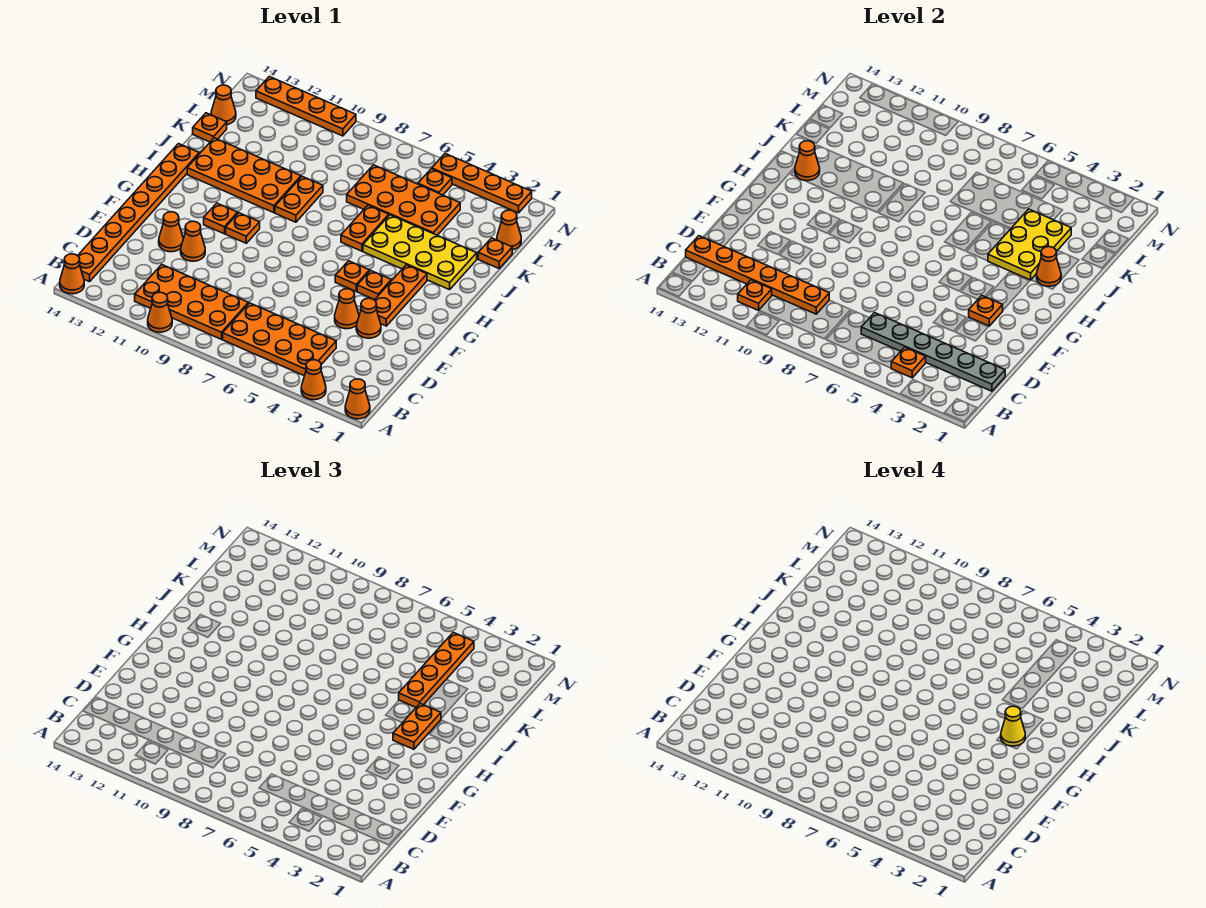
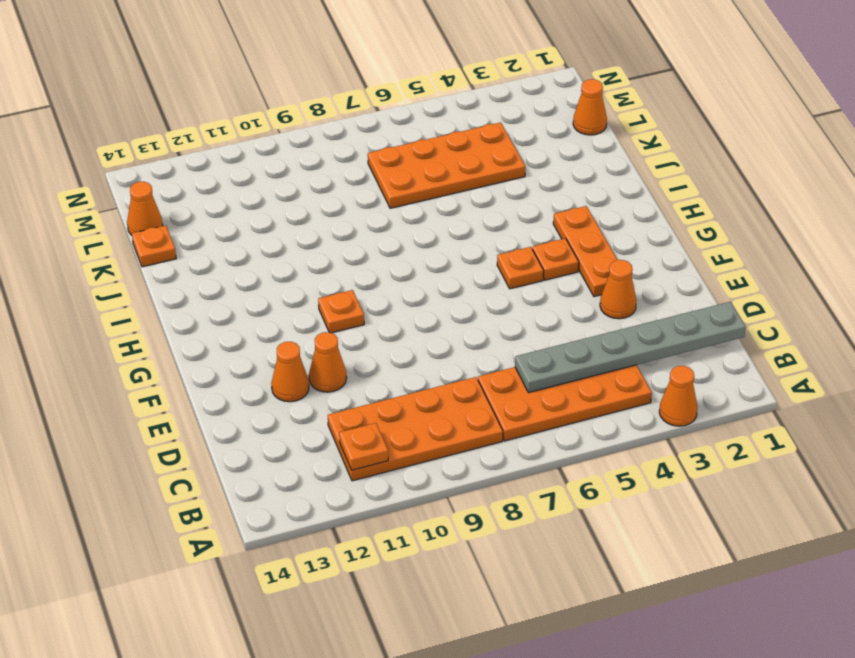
none -> orange 1x1 cone [345,379,370,419]
none -> orange 1x1 cone [148,292,172,332]
none -> orange 1x1 cone [60,254,84,294]
none -> orange 1x8 plate [78,144,199,282]

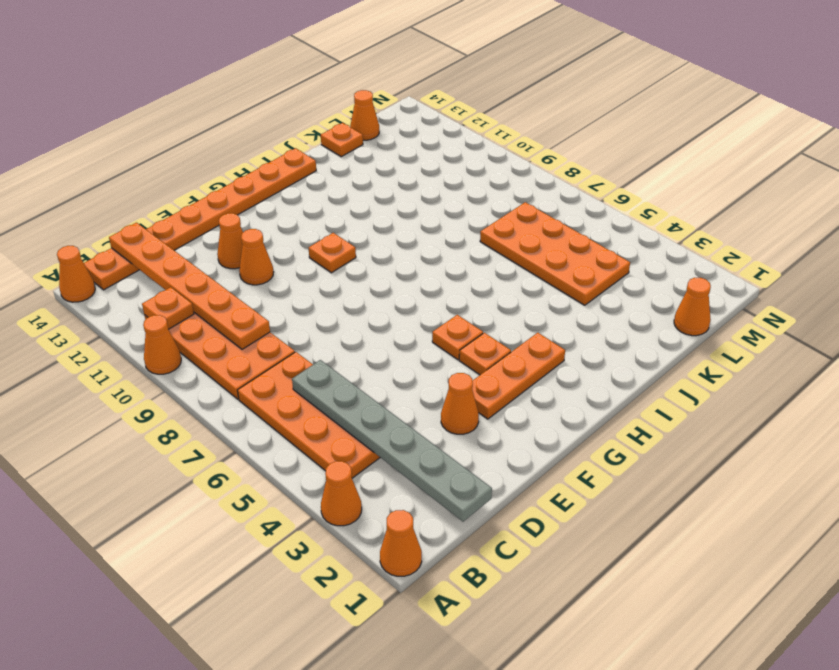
none -> orange 1x1 cone [335,289,359,329]
none -> orange 1x1 plate [204,203,238,234]
none -> yellow 2x4 plate [363,215,477,290]
none -> orange 1x2 plate [341,205,389,251]

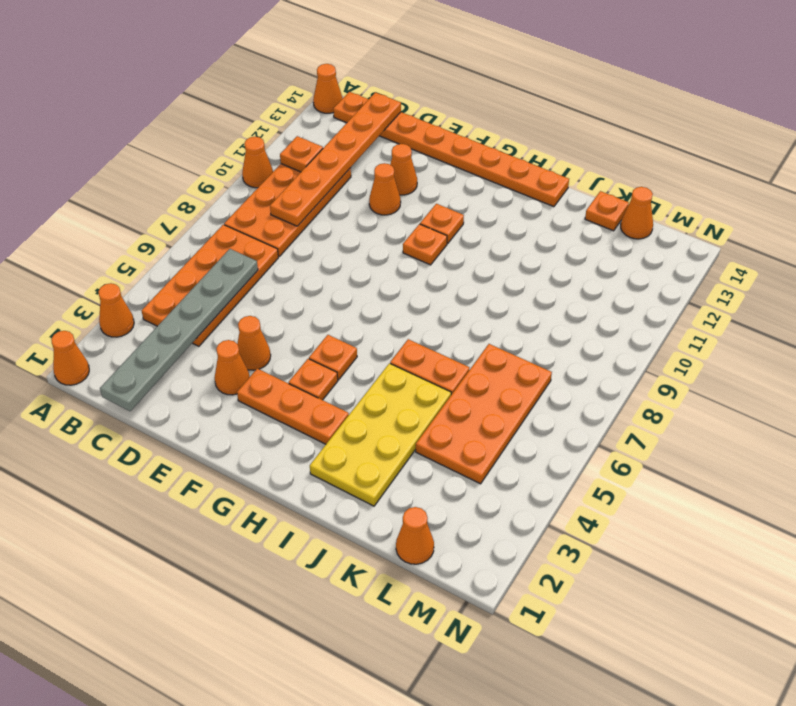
none -> orange 1x2 plate [275,176,323,222]
none -> orange 2x4 plate [187,138,301,213]
none -> orange 1x1 plate [478,238,512,268]
none -> orange 1x1 plate [418,169,452,195]

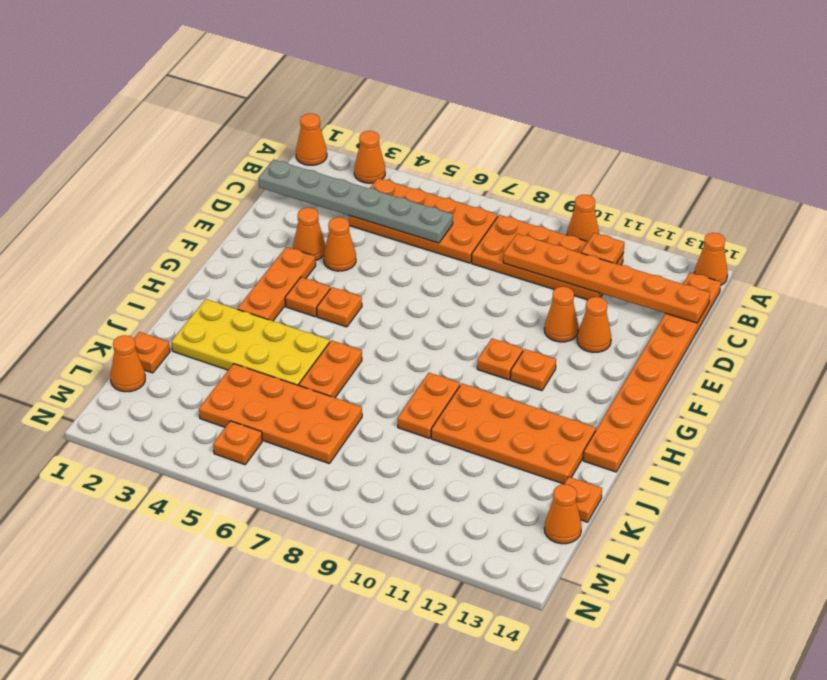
none -> orange 1x4 plate [432,154,532,213]
none -> orange 1x4 plate [256,76,356,136]
none -> orange 1x1 plate [891,347,926,378]
none -> orange 1x1 plate [969,296,1003,326]

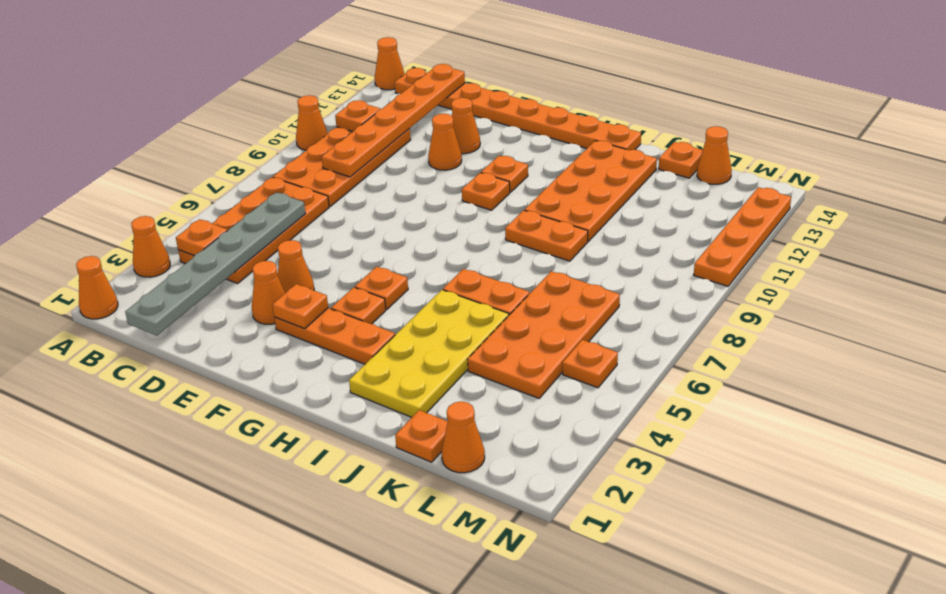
none -> orange 1x4 plate [432,154,532,213]
none -> orange 1x1 cone [1037,247,1061,287]
none -> yellow 2x3 plate [988,209,1071,280]
none -> orange 1x1 cone [795,141,820,181]

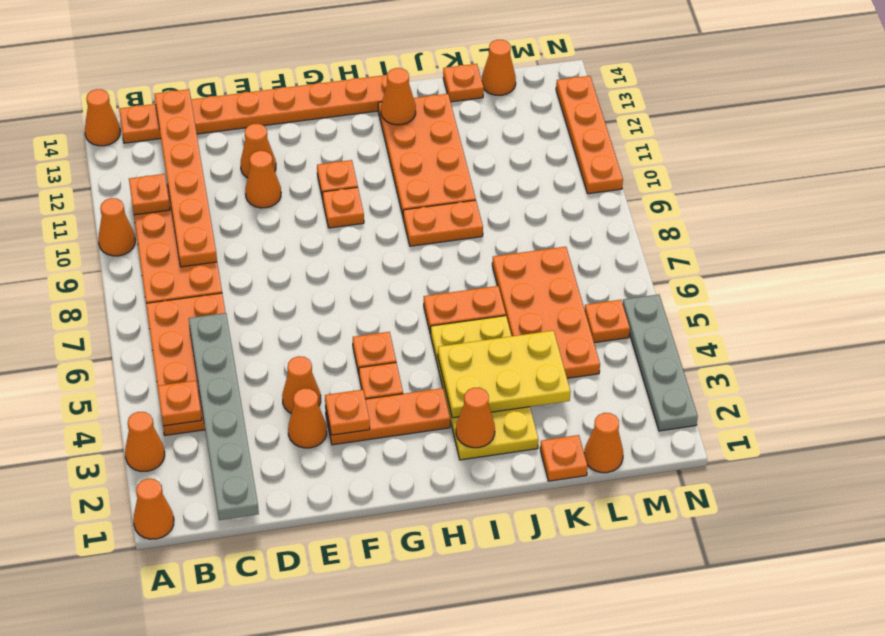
grey 1x4 plate [623,294,698,431] -> orange 1x4 plate [432,154,532,213]
none -> orange 1x2 plate [393,703,441,749]
none -> orange 1x4 plate [399,632,474,707]
none -> yellow 1x1 cone [1001,706,1025,746]

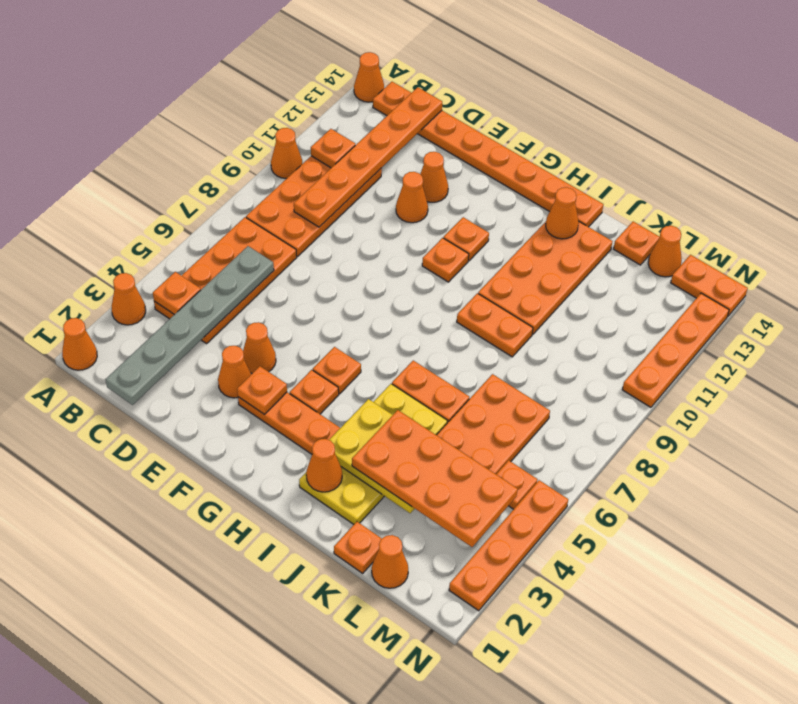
orange 2x4 plate [352,410,518,547] -> orange 1x4 plate [399,632,474,707]
orange 1x2 plate [671,255,748,316] -> orange 1x2 plate moved to [393,703,441,749]
none -> yellow 1x1 cone [1001,706,1025,746]

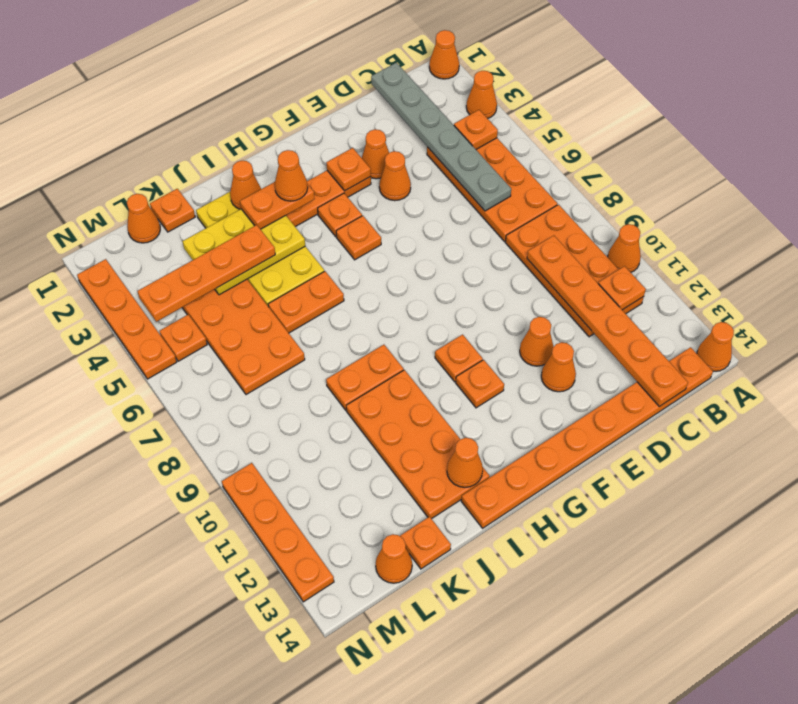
orange 1x1 cone [275,150,308,201] -> yellow 1x1 cone [1001,706,1025,746]

